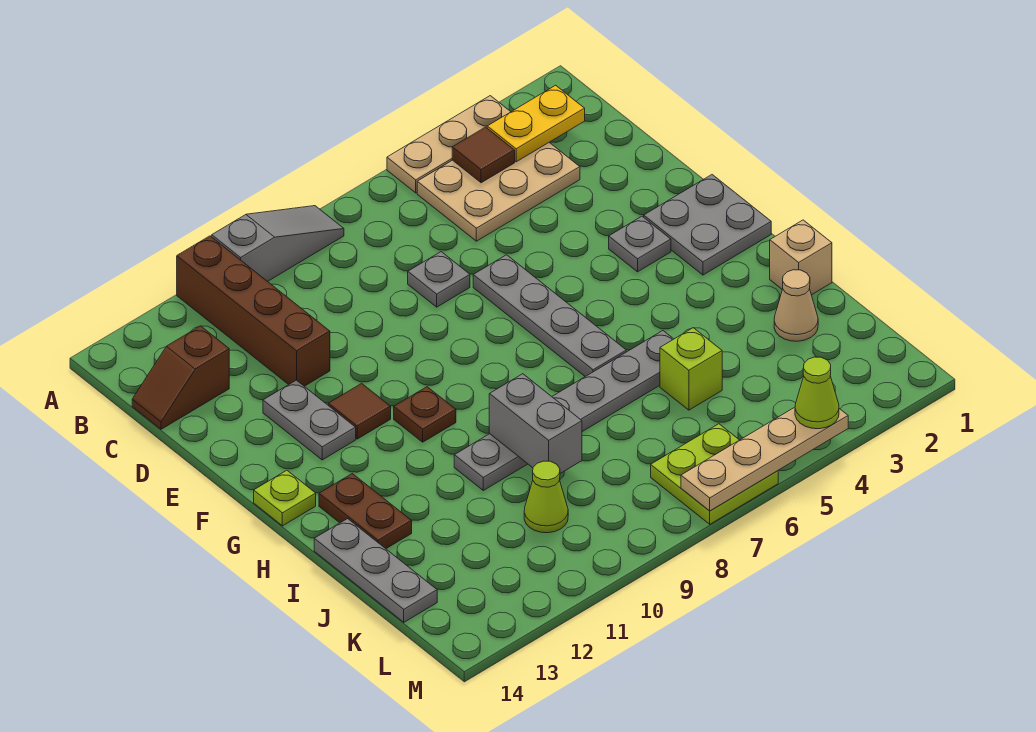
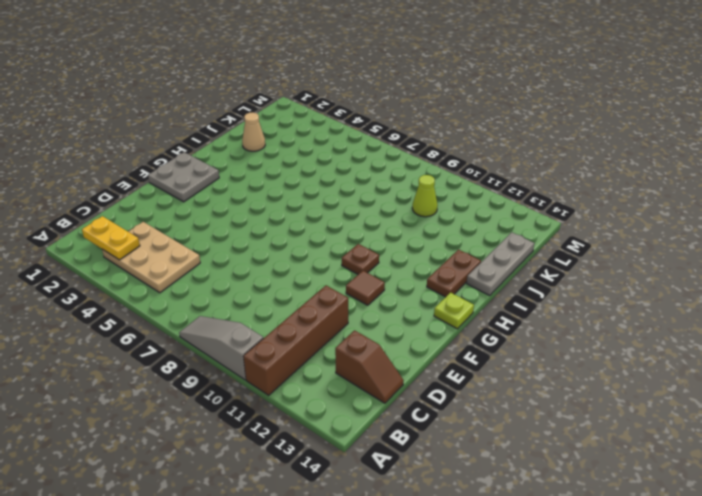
none -> tan 1x3 plate [387,96,511,193]
none -> grey 1x1 plate [408,252,470,307]
none -> grey 1x4 plate [473,255,626,377]

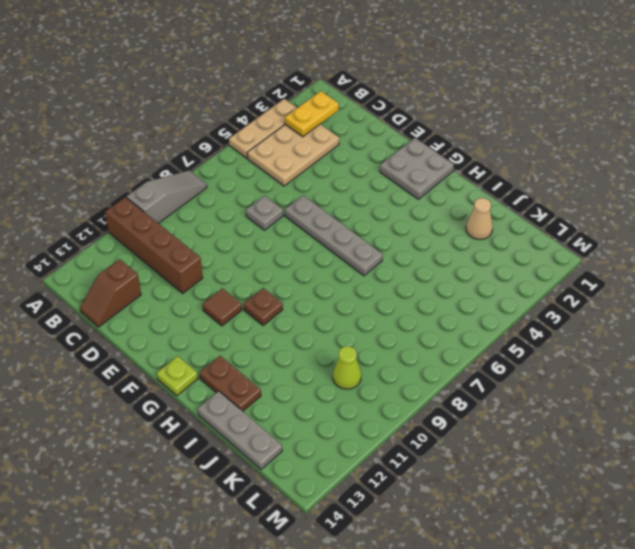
none -> grey 1x2 plate [263,380,356,460]
none -> grey 1x1 plate [609,216,671,272]
none -> tan 1x1 brick [770,220,832,295]

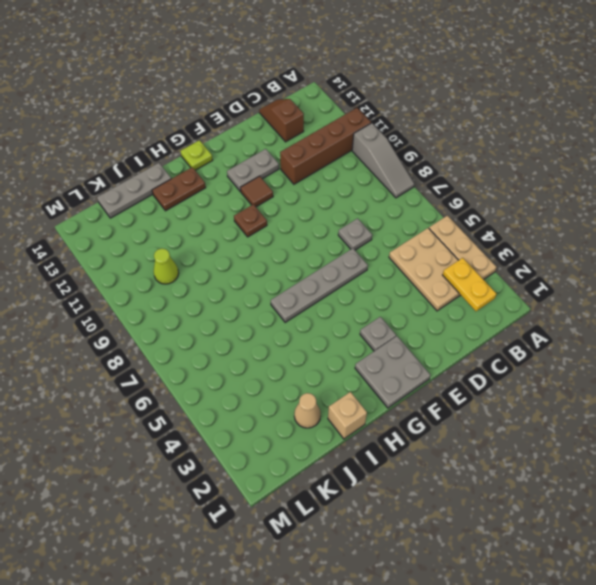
none -> grey 1x6 plate [454,331,673,490]
none -> lime 1x1 brick [660,328,722,410]
none -> lime 2x2 plate [651,424,778,524]

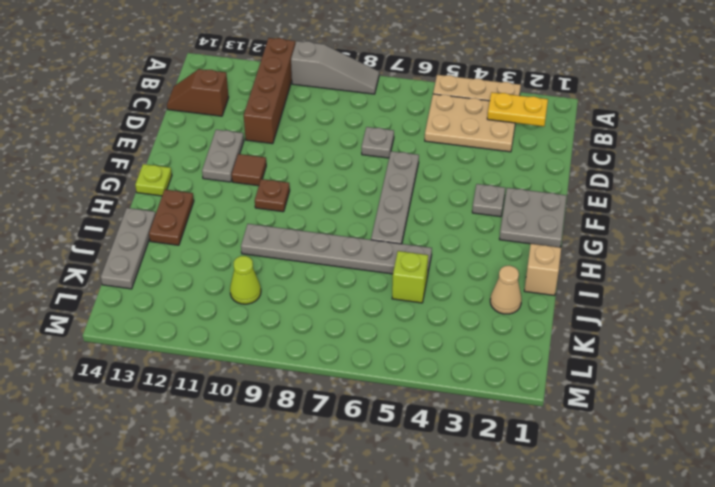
none -> lime 2x2 plate [651,424,778,524]
none -> brown 1x1 tile [452,127,515,183]
none -> grey 1x2 brick [489,374,582,473]

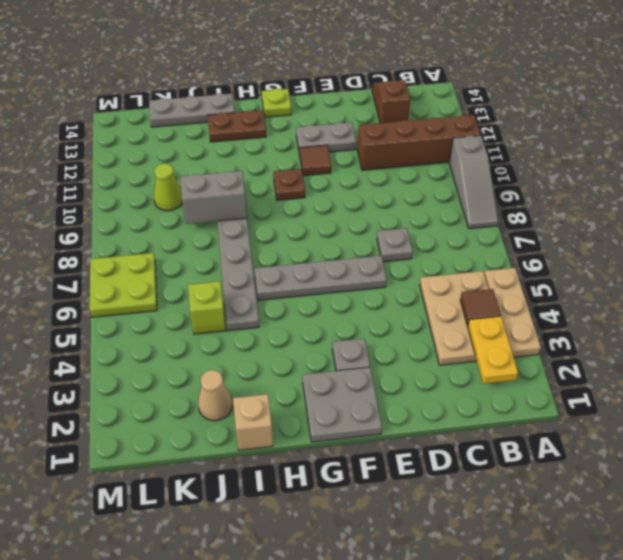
none -> tan 1x4 plate [681,407,848,511]
none -> lime 1x1 cone [795,357,839,429]

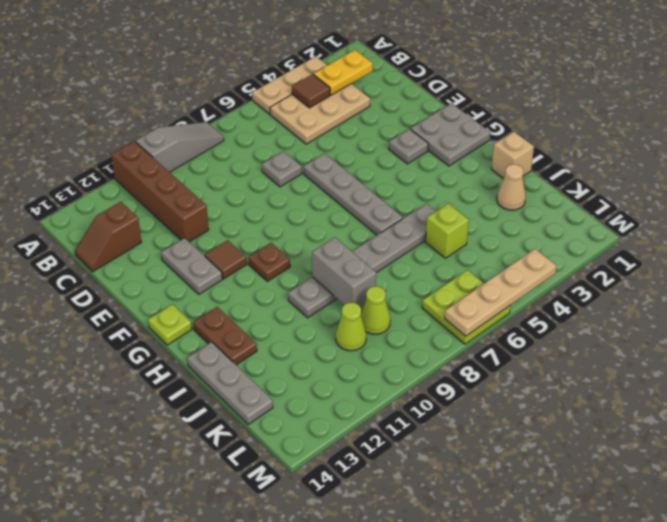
lime 1x1 cone [361,286,390,334] -> lime 1x1 cone moved to [795,357,839,429]

